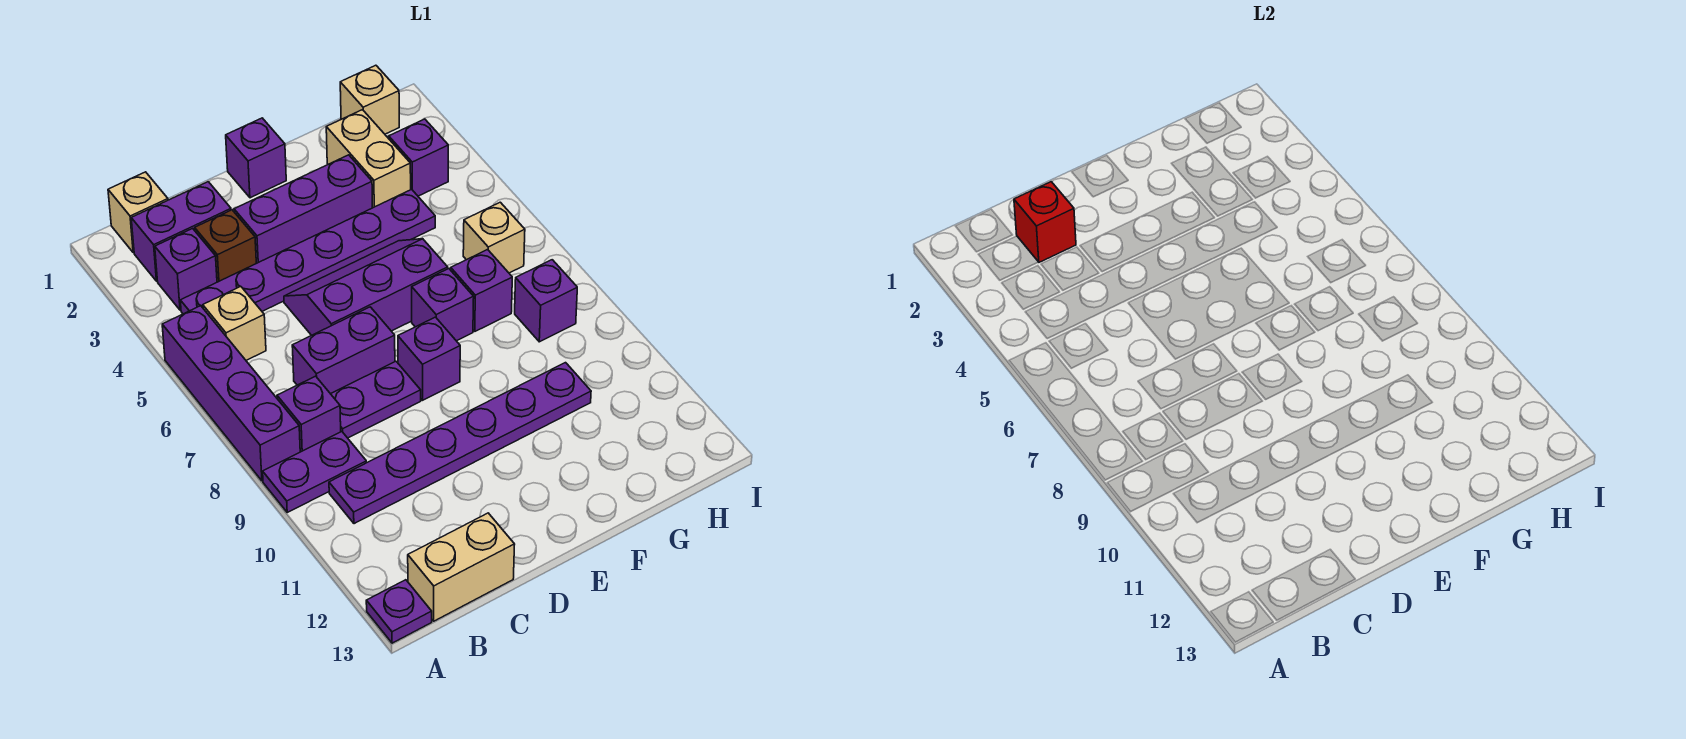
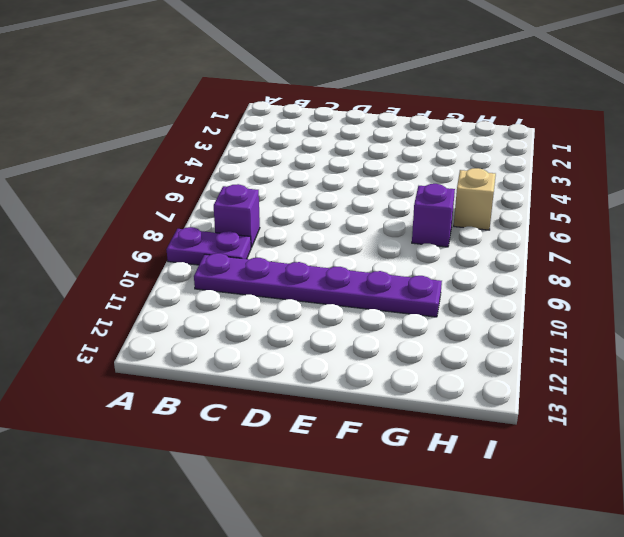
none -> purple 1x4 brick [162,306,300,481]
none -> purple 1x1 plate [366,580,432,643]
none -> tan 1x1 brick [108,172,168,253]

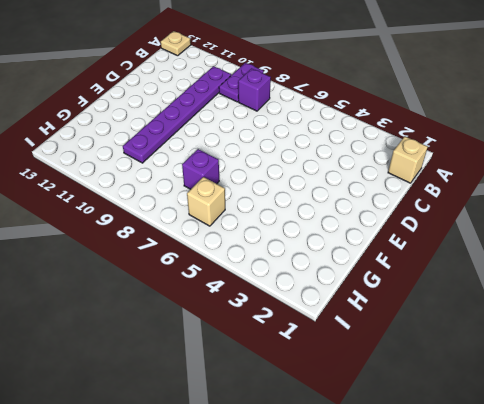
tan 1x1 plate [161,31,191,56] -> purple 1x1 plate [366,580,432,643]
none -> purple 1x4 brick [162,306,300,481]
none -> purple 1x2 brick [131,182,231,281]
none -> purple 1x1 brick [155,229,217,310]

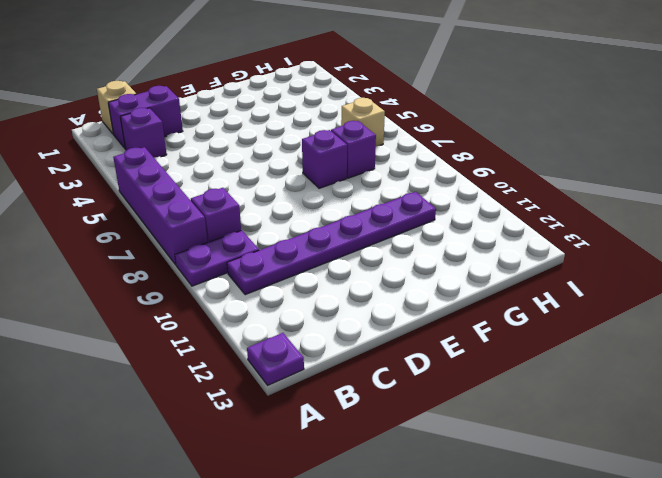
none -> purple 1x6 plate [180,189,435,314]
none -> tan 1x1 brick [203,287,266,360]
none -> tan 1x2 brick [408,513,515,621]

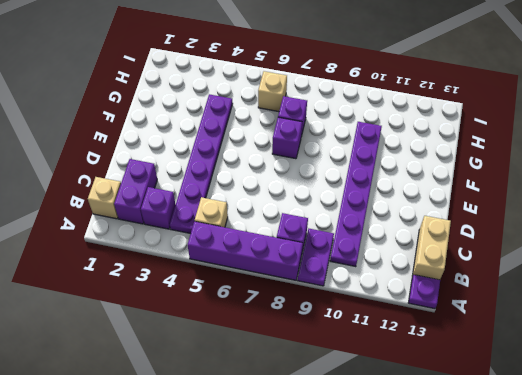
none -> brown 1x1 brick [195,210,256,282]
none -> purple 1x2 brick [292,307,395,394]
none -> purple 1x2 plate [331,361,421,438]

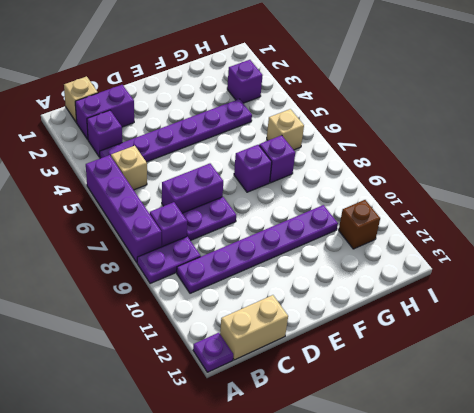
brown 1x1 brick [339,200,380,249] -> brown 1x1 brick moved to [195,210,256,282]
none -> purple 1x3 brick [234,155,372,263]
none -> purple 2x3 slope [284,239,448,335]
none -> purple 1x1 brick [226,118,286,198]

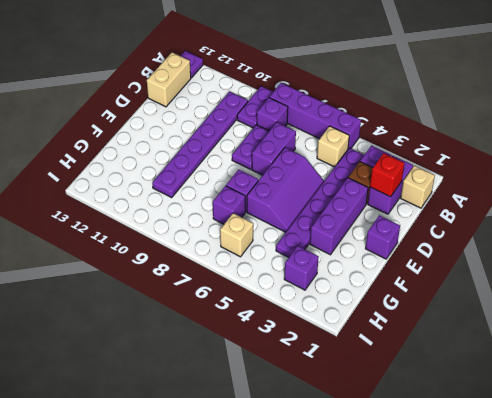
none -> purple 1x1 brick [398,317,460,400]
none -> tan 1x2 brick [326,110,411,208]
none -> tan 1x1 brick [340,65,399,134]

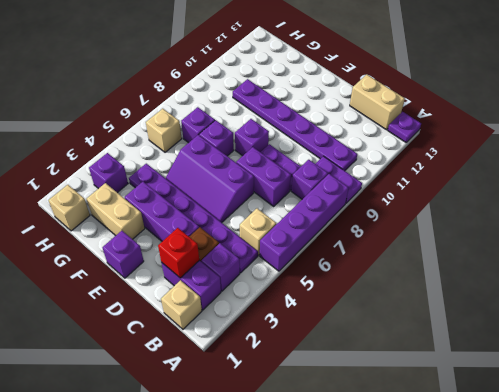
tan 1x2 brick [87,183,145,239] -> tan 1x2 brick turned to [326,110,411,208]
none -> purple 1x1 brick [515,260,577,342]

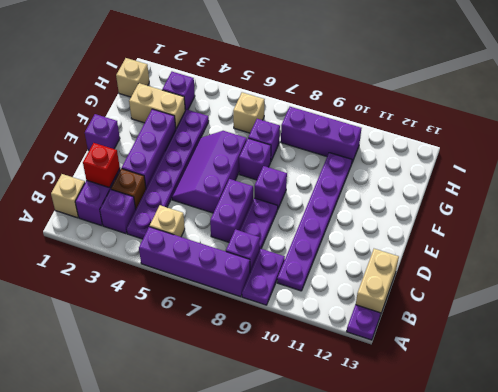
purple 1x3 brick [281,107,361,163] -> purple 1x1 brick [515,260,577,342]

